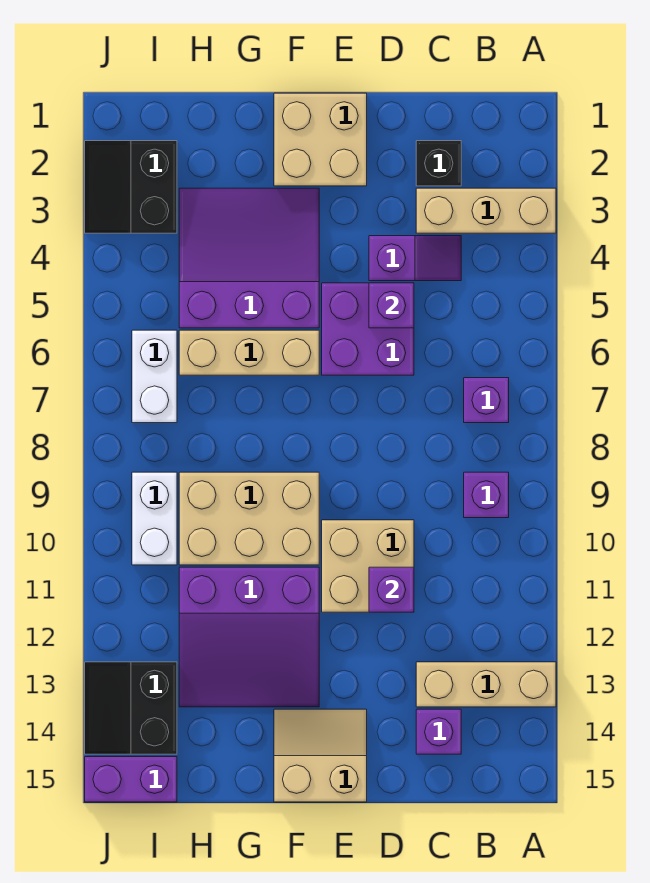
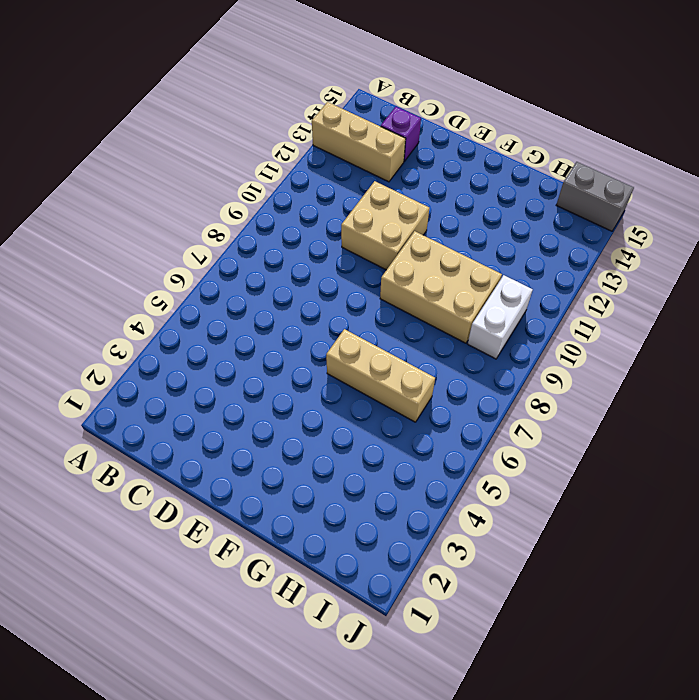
grey 1x2 brick [556,162,634,231] -> purple 1x2 brick [85,757,177,802]
none -> tan 1x3 brick [416,188,556,233]
none -> purple 1x1 brick [464,378,509,423]
none -> purple 1x1 brick [464,472,509,518]

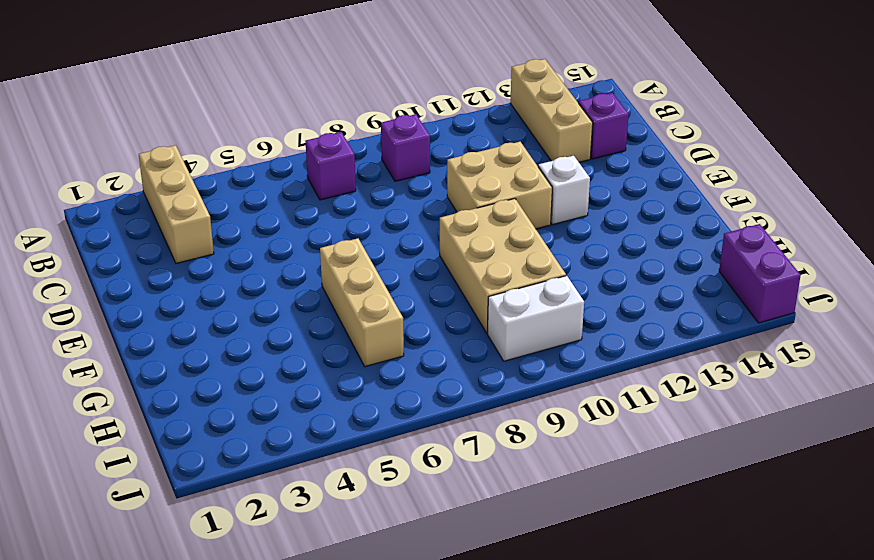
white 1x1 brick [538,156,590,225] -> none
none -> black 1x1 brick [416,141,461,186]
none -> purple 1x2 slope [369,236,461,281]
none -> purple 2x2 brick [322,283,414,375]

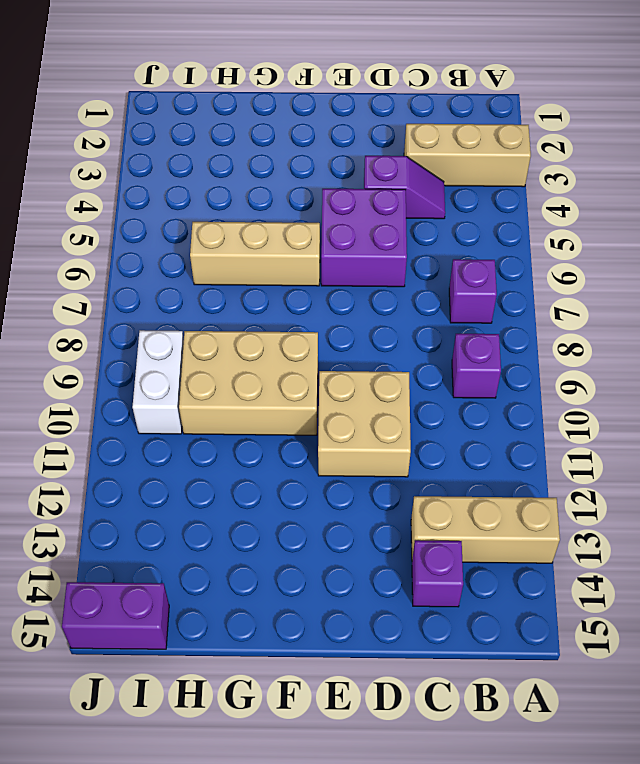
none -> black 1x1 brick [416,141,461,186]
none -> tan 2x2 brick [274,93,367,186]
none -> tan 2x2 slope [274,709,367,802]

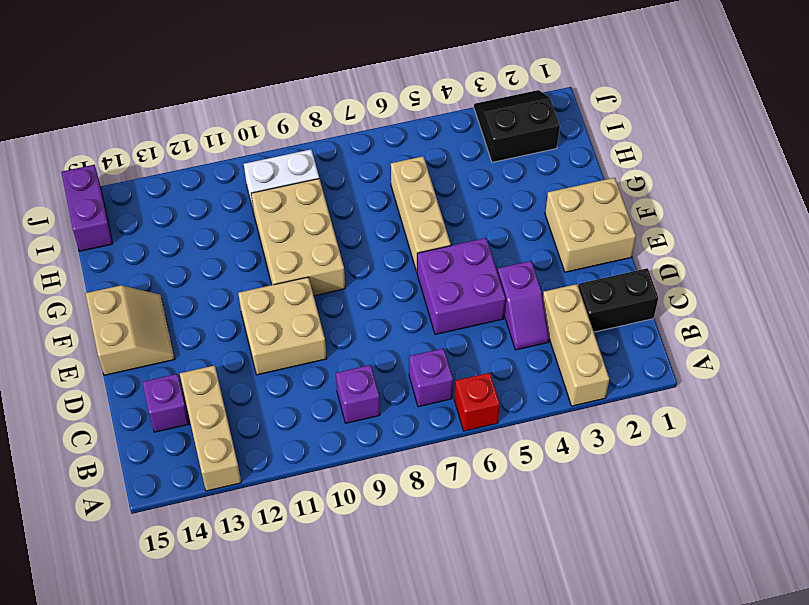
red 1x1 brick [454,373,500,431] -> none
black 1x2 brick [579,268,658,332] -> black 1x1 brick [416,141,461,186]
none -> purple 3x3 slope [179,188,319,328]
none -> purple 3x3 slope [179,567,319,707]
none -> white 1x2 brick [132,330,177,423]

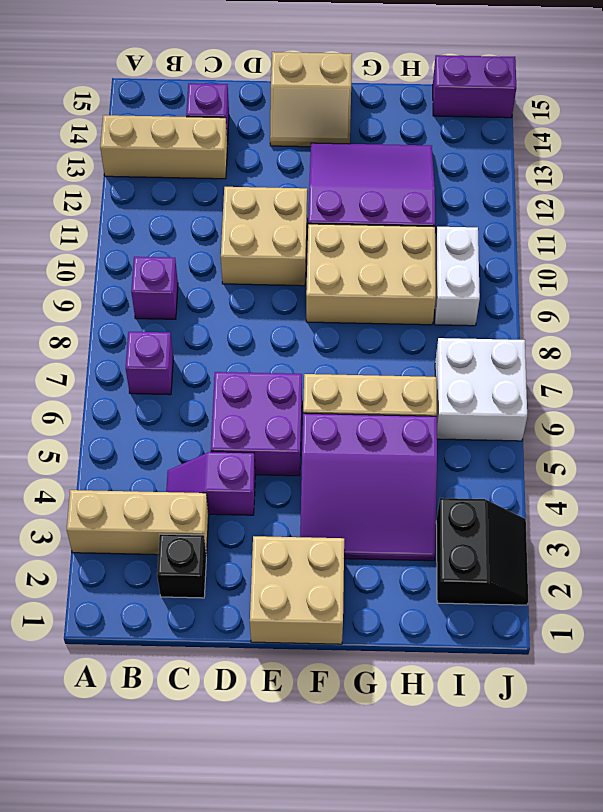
white 2x2 brick [435,338,527,441] -> white 1x2 brick [132,330,177,423]
none -> black 2x2 slope [85,662,177,754]
none -> purple 1x1 brick [369,283,414,328]
none -> purple 1x1 brick [369,567,414,612]

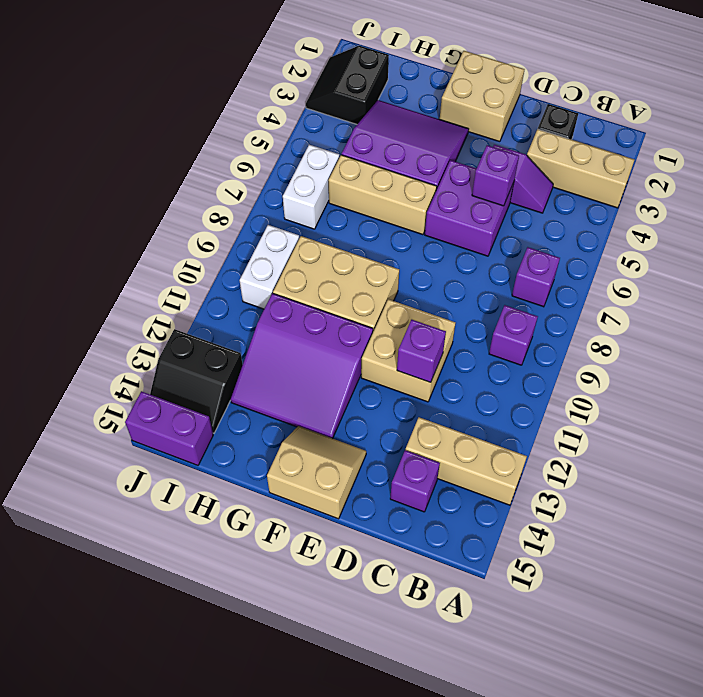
black 2x2 slope [150,329,243,433] -> black 2x2 slope turned to [85,662,177,754]

